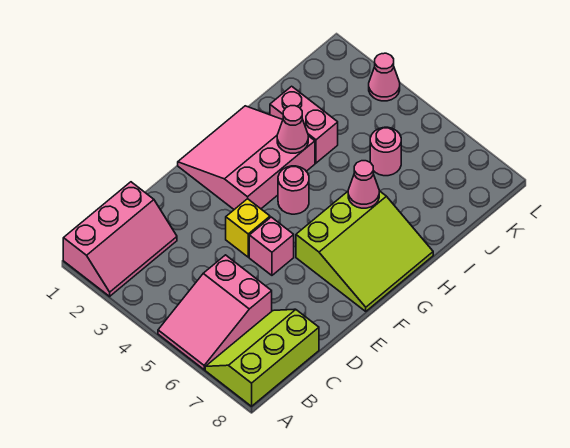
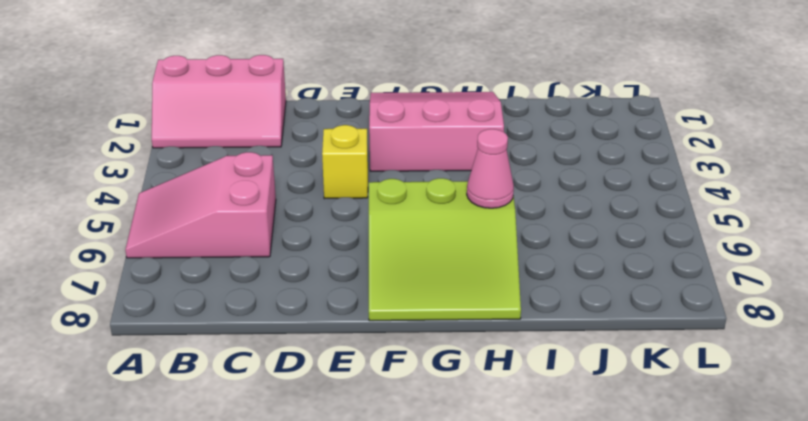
none -> lime 2x3 slope [205,309,319,406]
none -> pink 1x1 brick [249,217,294,275]
none -> pink 1x1 round brick [278,166,309,214]

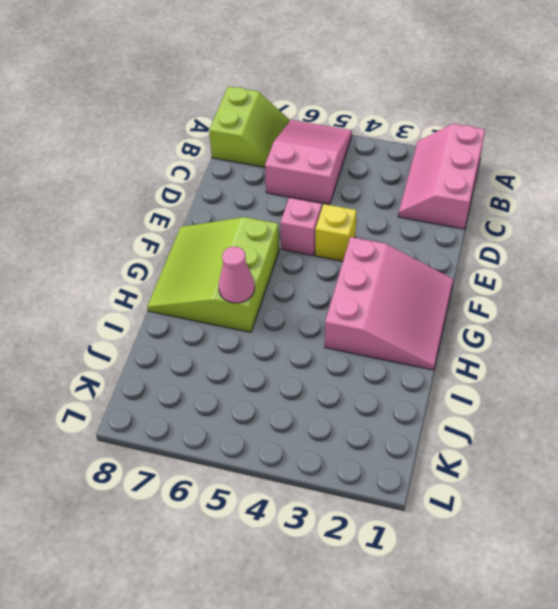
lime 2x2 slope [209,86,290,167] -> lime 2x3 slope [205,309,319,406]
none -> pink 1x1 round brick [278,166,309,214]
none -> pink 1x2 brick [270,86,338,163]
none -> pink 1x1 round brick [370,127,401,176]

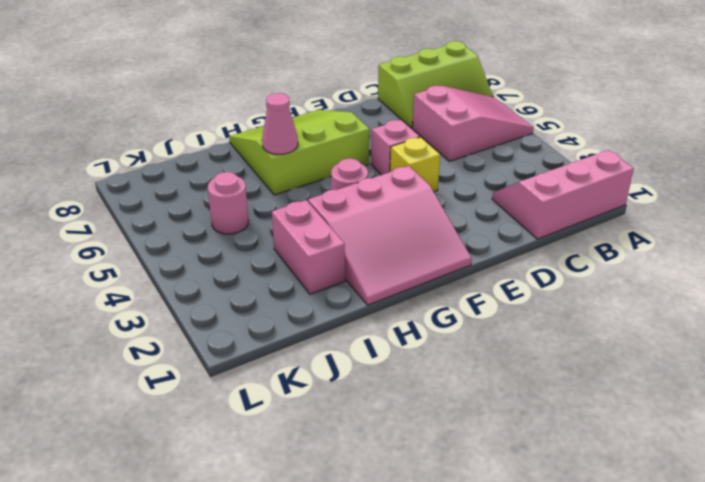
none -> pink 1x1 cone [369,53,400,101]
none -> pink 1x1 cone [277,106,308,153]

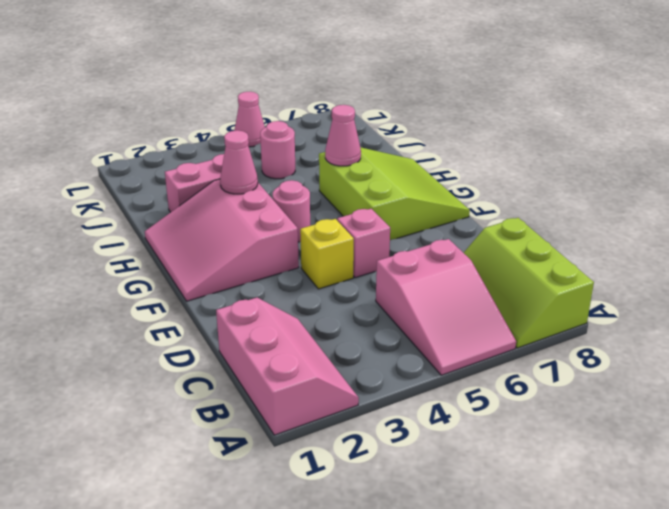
pink 1x1 cone [234,92,265,147] -> pink 1x1 cone moved to [369,53,400,101]

